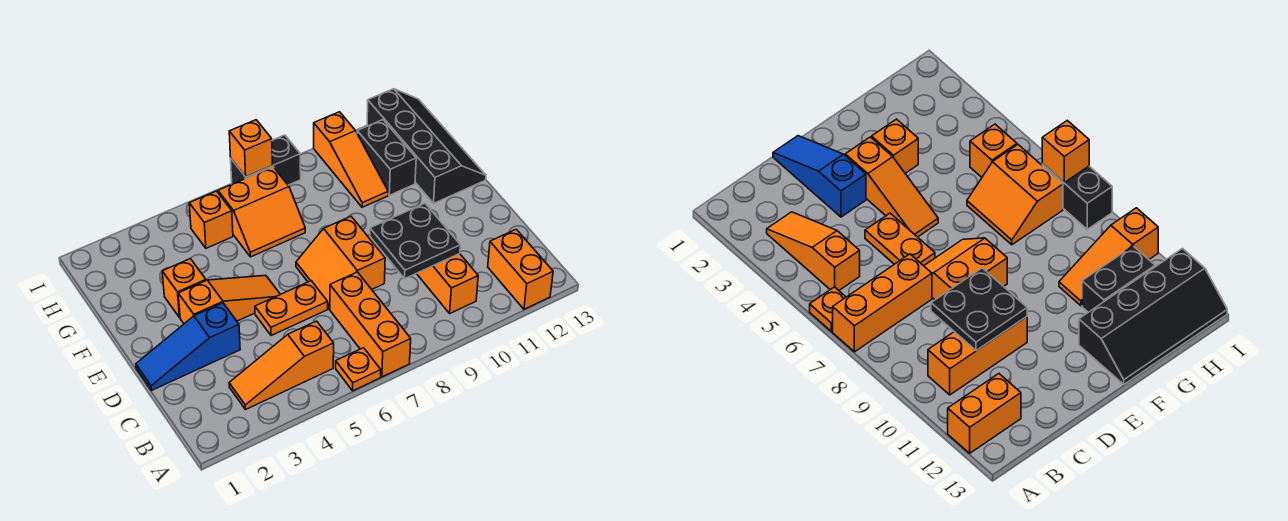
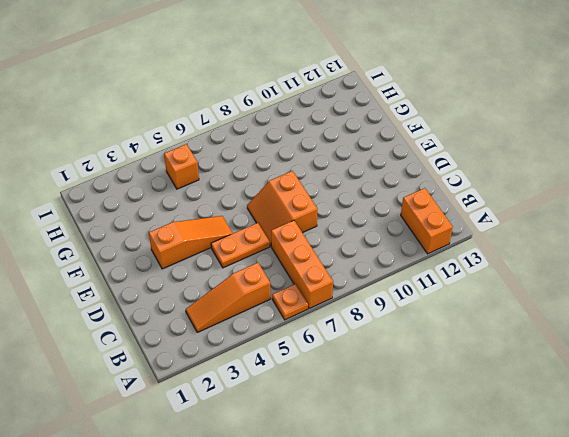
none -> orange 1x3 brick [417,254,478,313]
none -> blue 1x3 slope [136,303,240,390]
none -> orange 1x1 brick [162,259,206,318]

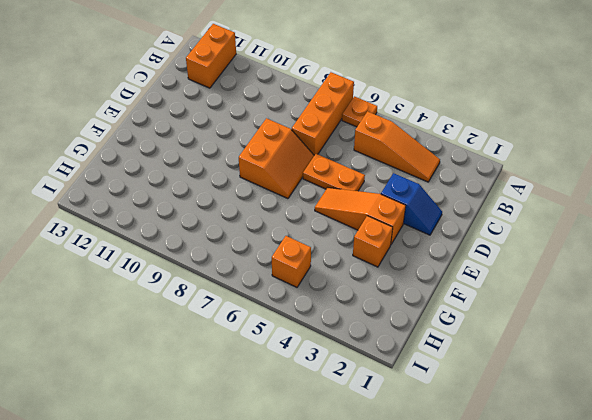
blue 1x2 slope [381,173,442,235] -> blue 1x3 slope [136,303,240,390]
none -> orange 1x3 brick [417,254,478,313]
none -> black 2x4 slope [367,89,486,203]
none -> orange 2x2 slope [218,167,305,257]

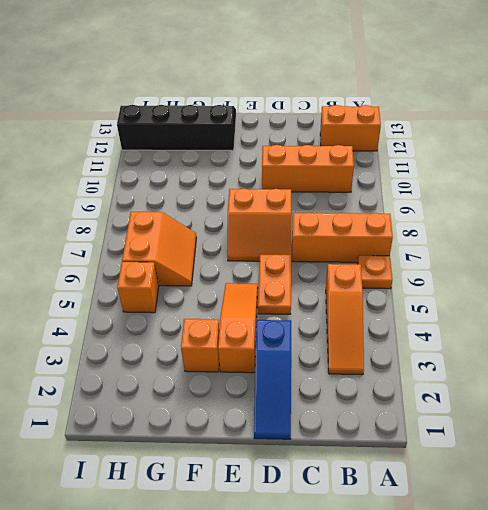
none -> orange 1x3 slope [314,112,388,207]
none -> black 1x2 brick [357,120,416,195]
none -> black 1x2 brick [231,135,301,185]

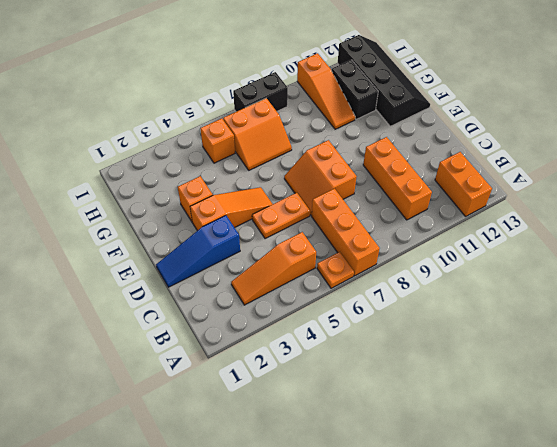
none -> black 2x2 plate [370,203,460,278]
none -> orange 1x1 brick [229,120,272,177]

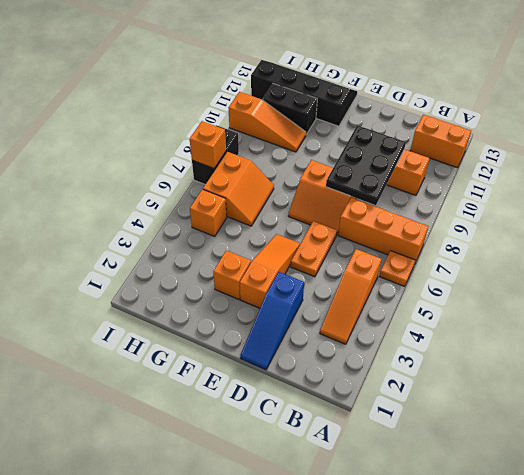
black 2x3 plate [326,125,406,205] -> black 2x2 plate [370,203,460,278]

